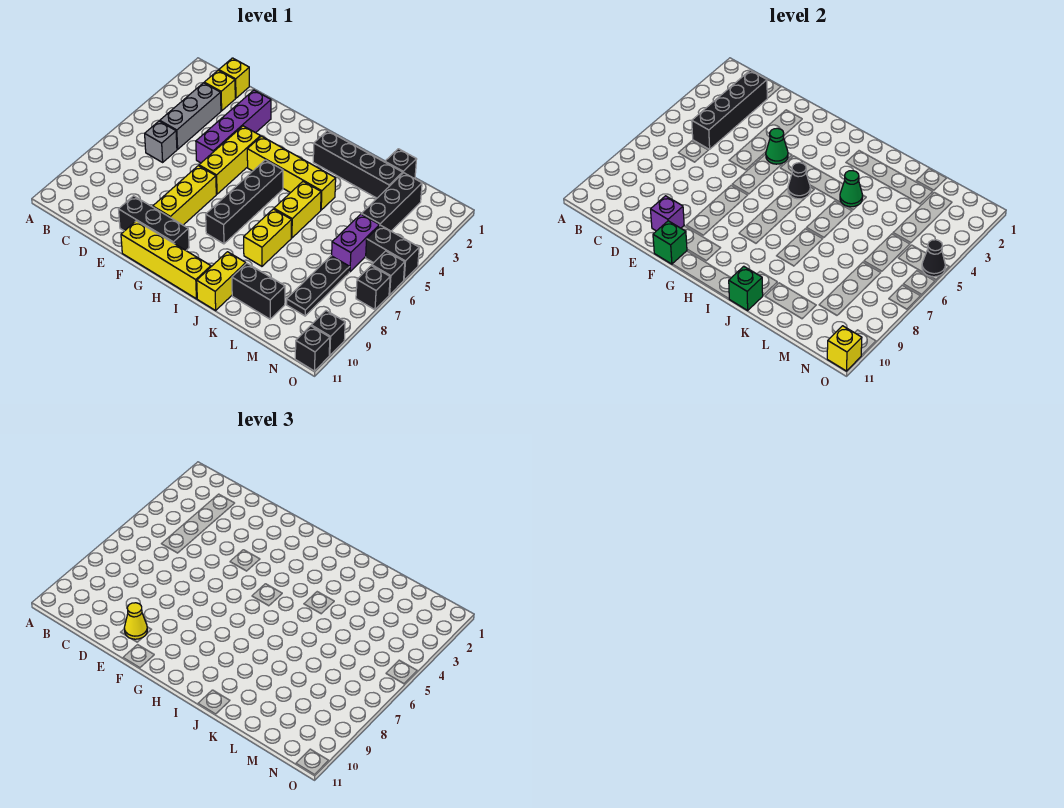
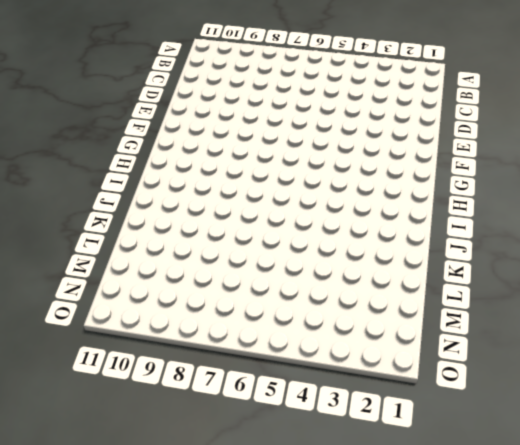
none -> yellow 1x1 brick [219,58,249,98]
none -> yellow 1x1 brick [204,70,235,111]
none -> grey 1x3 brick [160,83,221,149]
none -> grey 1x1 brick [145,121,177,162]

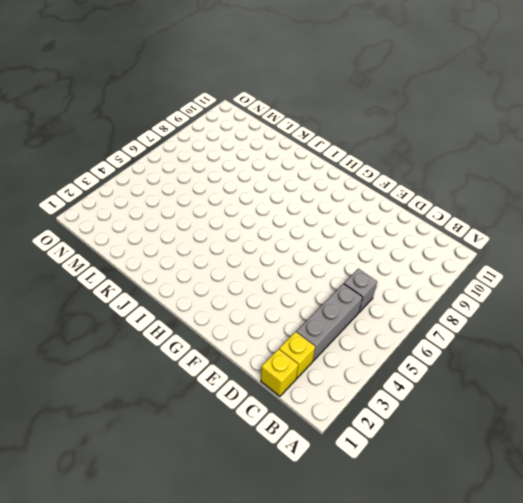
none -> purple 1x4 brick [196,90,271,163]
none -> black 1x3 brick [119,196,189,250]
none -> yellow 1x3 brick [199,126,260,194]
none -> yellow 1x3 brick [153,166,216,225]

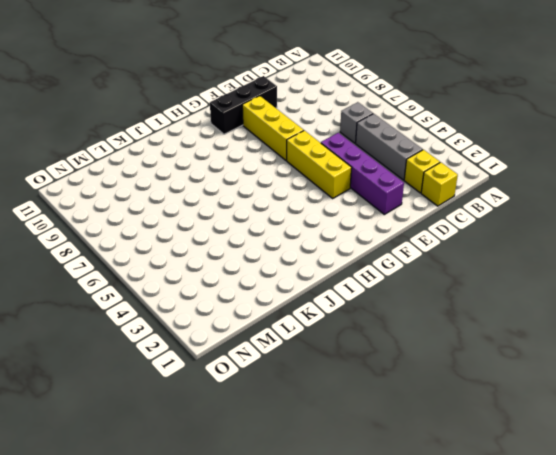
none -> yellow 1x4 brick [121,221,211,299]
none -> yellow 1x4 brick [247,136,336,210]
none -> black 1x4 brick [206,160,283,244]
none -> black 1x4 brick [313,131,403,198]

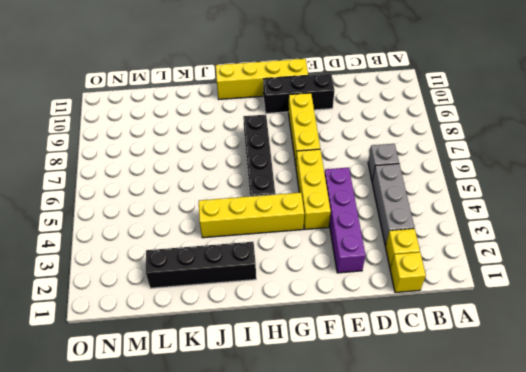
none -> yellow 1x2 brick [274,182,321,238]
none -> yellow 1x2 brick [244,209,292,266]
none -> yellow 1x2 brick [197,252,246,310]
none -> black 1x2 brick [232,263,285,319]

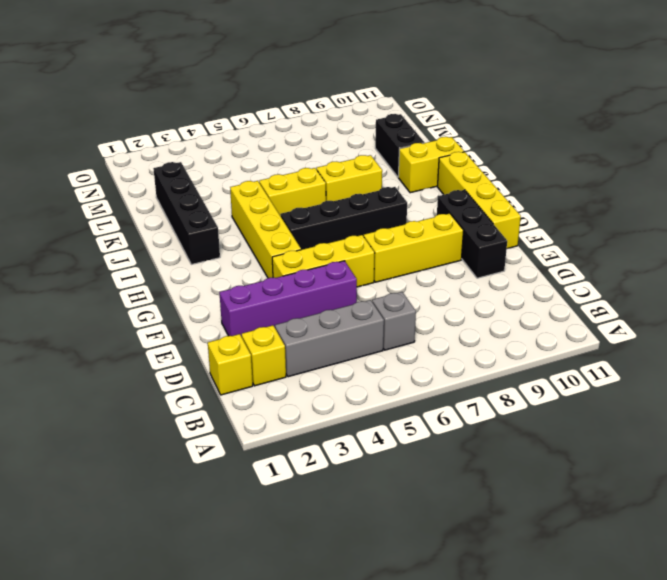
none -> black 1x1 brick [385,149,417,179]
none -> black 1x3 brick [362,173,422,231]
none -> purple 1x2 brick [332,214,379,272]
none -> black 1x3 plate [286,256,350,316]

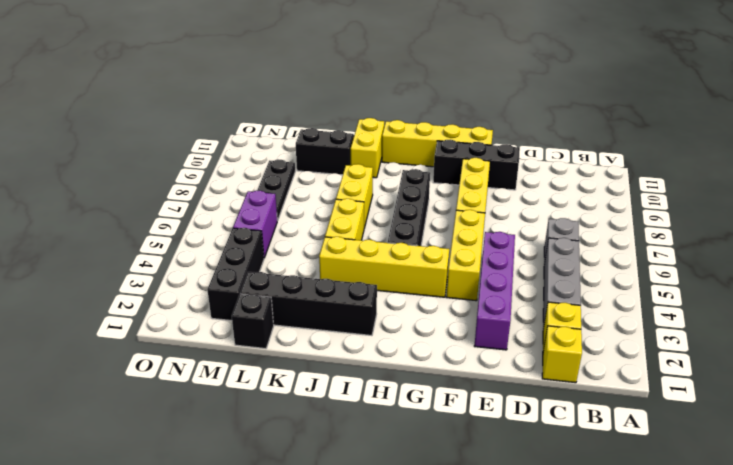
none -> black 1x2 brick [366,225,419,280]
none -> black 1x1 brick [372,251,405,295]
none -> black 1x1 brick [356,266,390,310]
none -> black 1x1 brick [311,311,345,355]

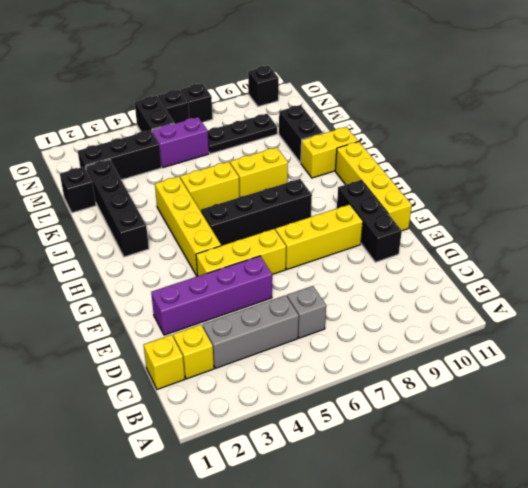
none -> black 1x1 brick [295,326,330,371]
none -> black 1x4 brick [692,70,767,149]
none -> purple 1x1 brick [651,196,684,231]
none -> green 1x1 cone [766,128,788,164]

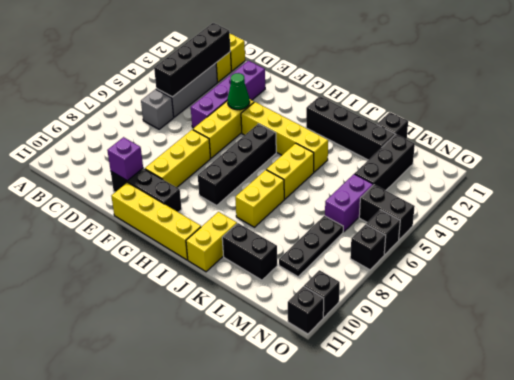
none -> green 1x1 brick [653,221,687,264]
none -> black 1x1 cone [788,163,810,199]
none -> green 1x1 cone [840,171,863,207]
none -> green 1x1 brick [729,266,763,310]

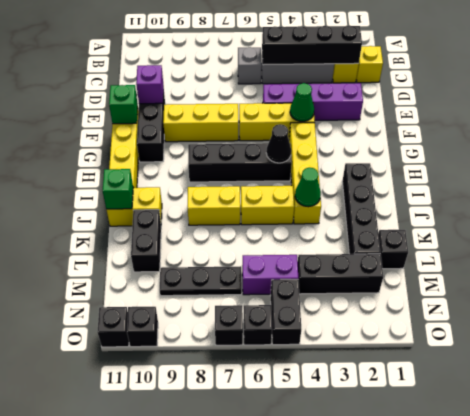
none -> black 1x1 cone [922,240,945,277]
none -> yellow 1x1 brick [827,326,862,371]
none -> yellow 1x1 cone [124,603,147,639]

